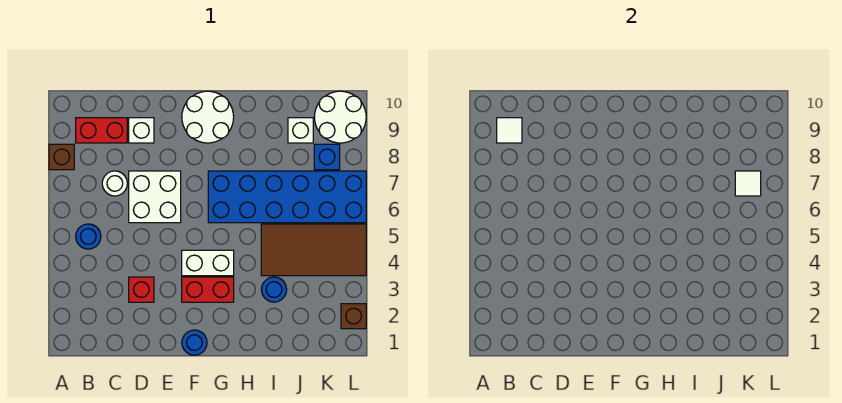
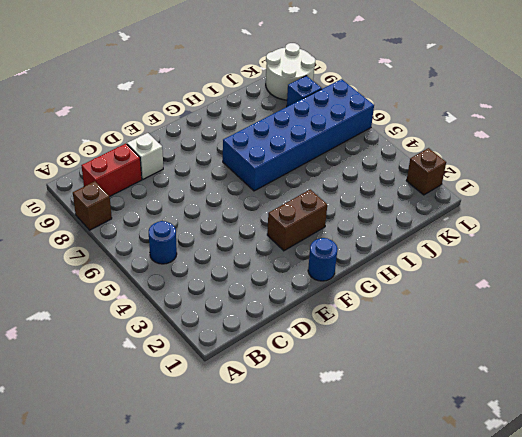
brown 1x2 brick [267,189,327,251] -> red 1x2 brick [182,277,234,302]
none -> white 1x1 round brick [102,171,127,196]
none -> red 1x1 brick [129,277,154,302]
none -> white 2x2 brick [129,171,181,223]

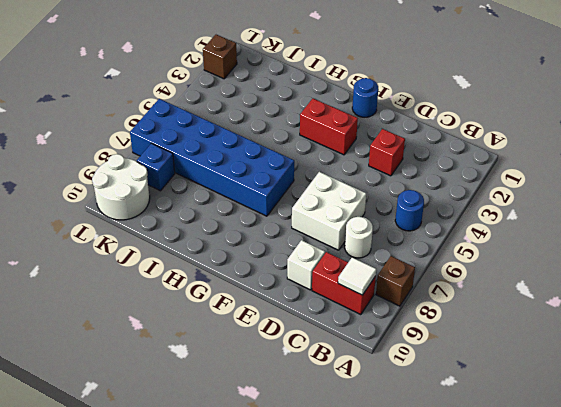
none -> white 1x2 brick [182,250,234,276]
none -> white 2x2 round brick [182,91,234,143]
none -> blue 1x1 round brick [261,277,287,302]

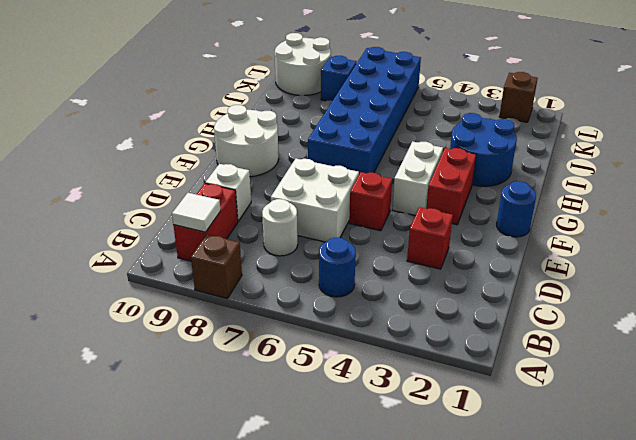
red 1x1 brick [349,172,392,231] -> none
blue 2x2 round brick [450,113,517,186] -> blue 1x1 round brick [261,277,287,302]
none -> brown 2x4 tile [261,224,366,276]
none -> white 1x1 brick [288,118,313,143]
none -> white 1x1 tile [735,171,761,196]

